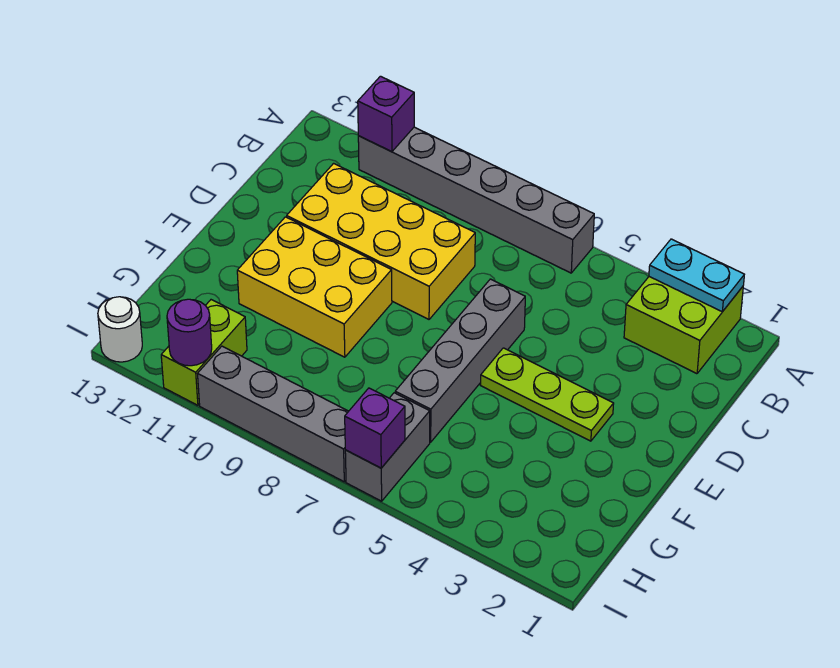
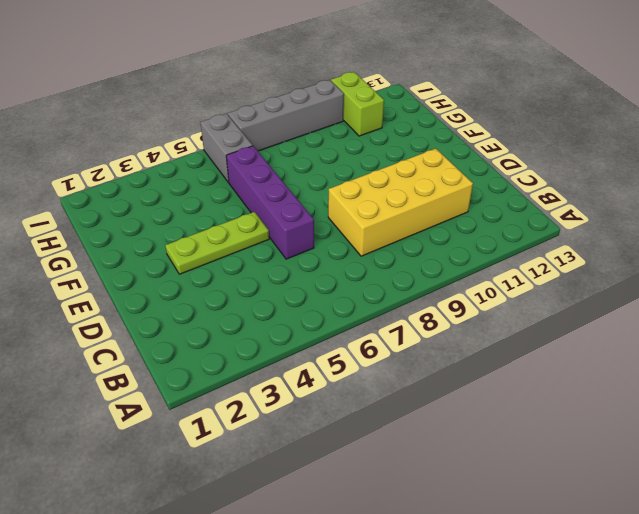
purple 1x4 brick [226,146,314,259] -> grey 1x4 brick [395,279,525,442]
none -> lime 2x2 brick [624,277,743,374]
none -> grey 1x6 brick [358,127,594,273]
none -> yellow 2x3 brick [237,217,392,357]

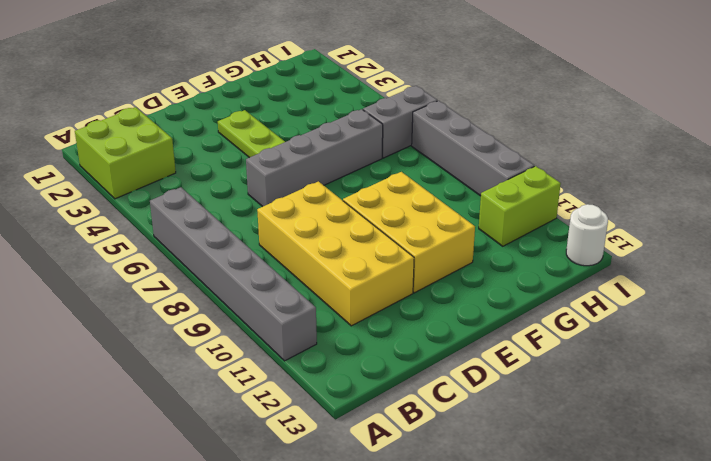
none -> cyan 1x2 plate [649,239,744,312]
none -> purple 1x1 brick [358,76,414,152]
none -> purple 1x1 brick [345,388,405,468]

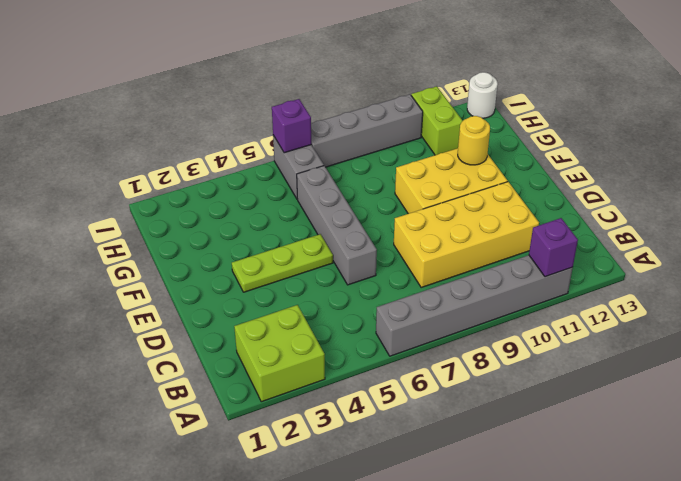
yellow 1x1 round brick [458,116,490,165] -> none
none -> cyan 1x2 plate [649,239,744,312]
none -> purple 1x1 round brick [167,299,212,366]

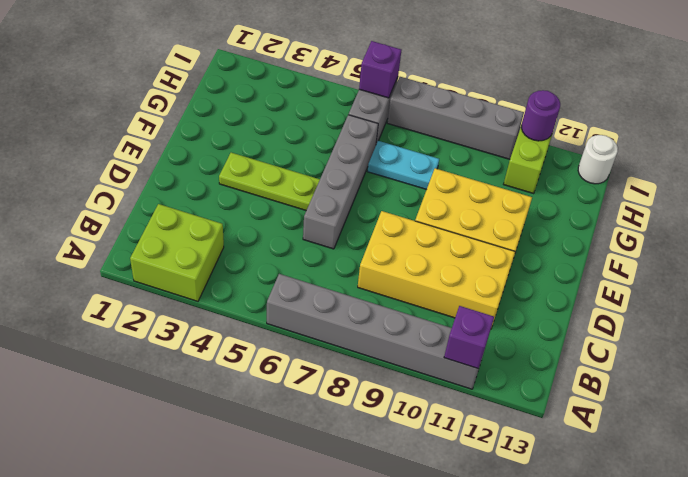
cyan 1x2 plate [368,141,439,190] -> cyan 1x2 plate moved to [649,239,744,312]

